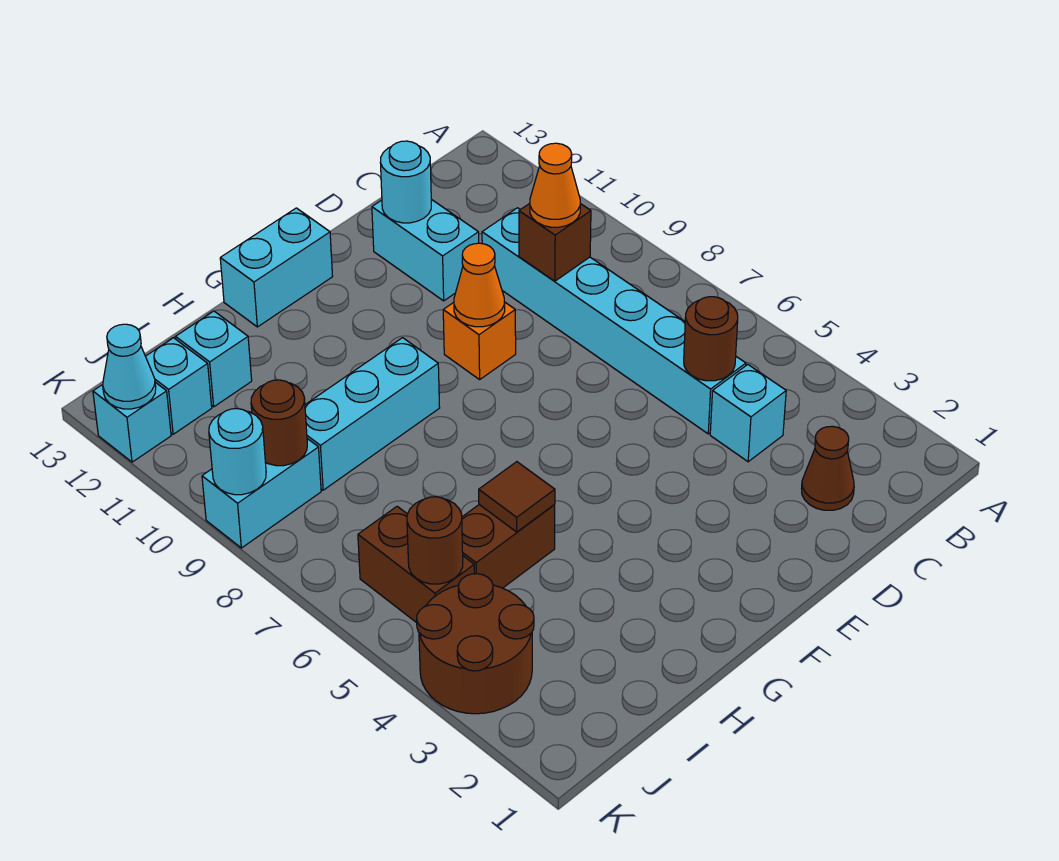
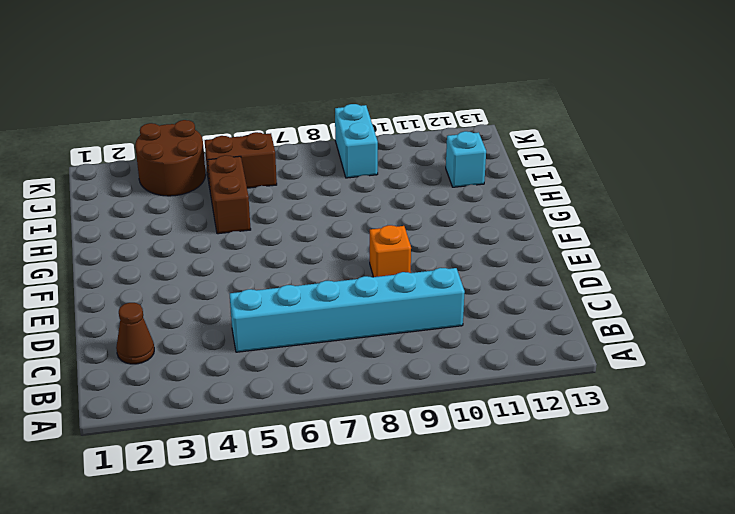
none -> cyan 1x1 brick [710,365,786,462]
none -> cyan 1x2 brick [372,199,479,301]
none -> cyan 1x2 brick [220,208,333,327]

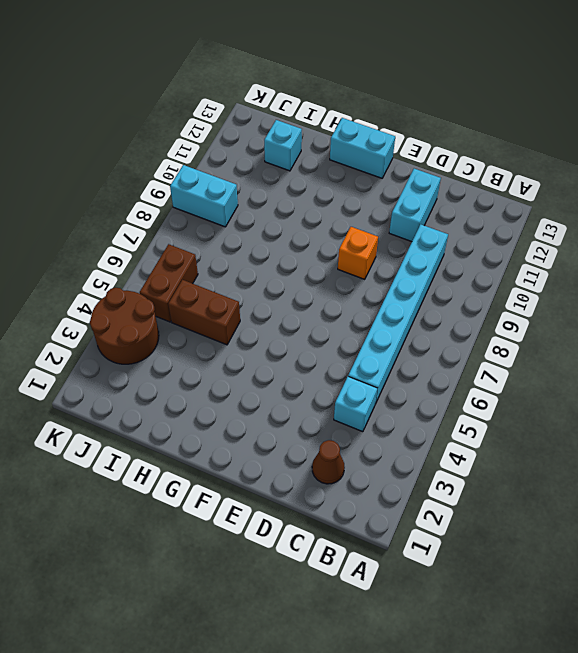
none -> cyan 1x3 brick [305,338,440,490]
none -> cyan 1x1 brick [145,338,212,434]
none -> cyan 1x1 brick [93,382,171,462]

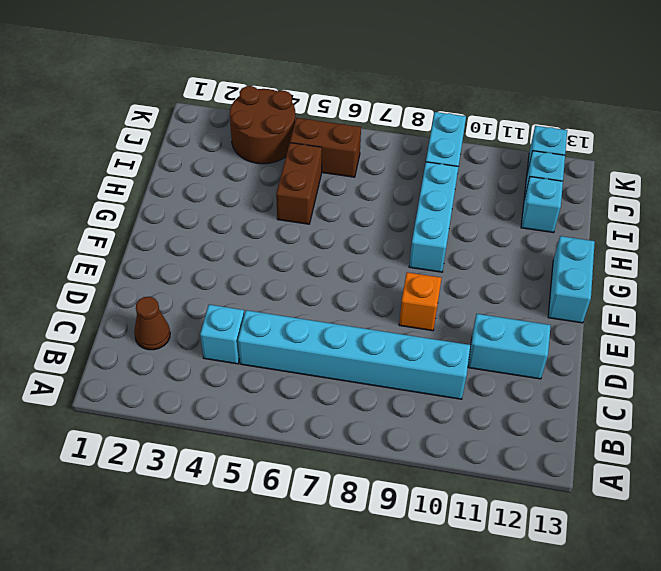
none -> brown 1x1 round brick [684,297,738,381]
none -> brown 1x1 brick [519,203,591,281]
none -> cyan 1x1 round brick [380,141,431,223]

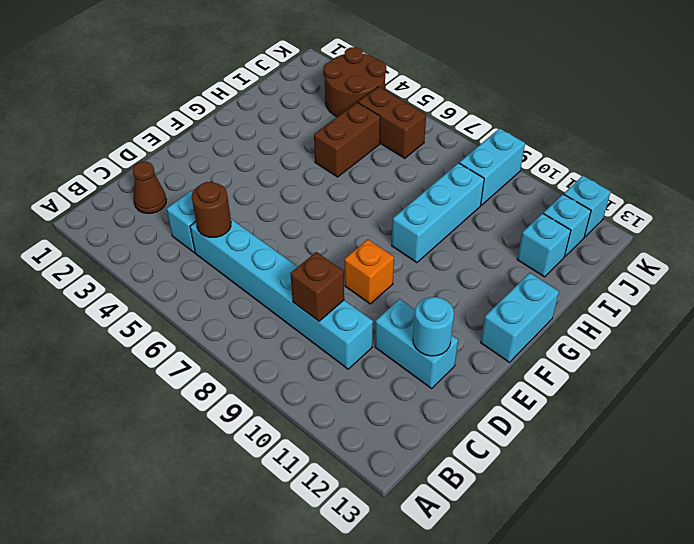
none -> orange 1x1 cone [454,243,505,327]
none -> brown 1x1 tile [479,462,555,532]
none -> brown 1x1 round brick [407,497,463,584]

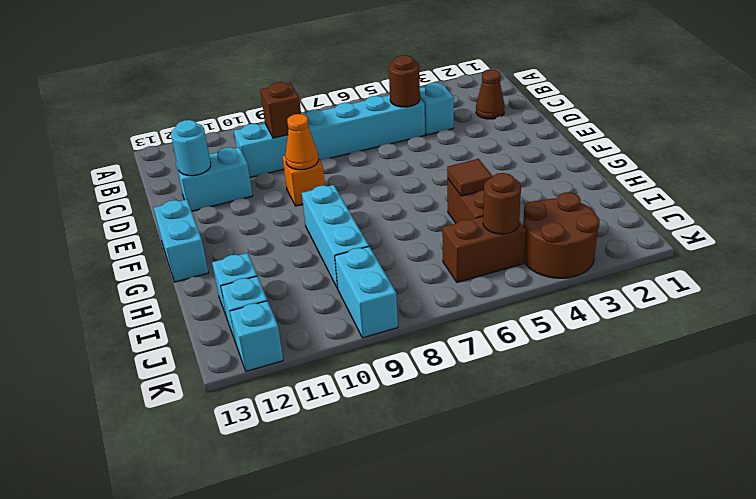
none -> brown 1x1 round brick [251,380,307,466]
none -> cyan 1x1 round brick [209,409,266,495]
none -> cyan 1x1 cone [103,324,156,409]

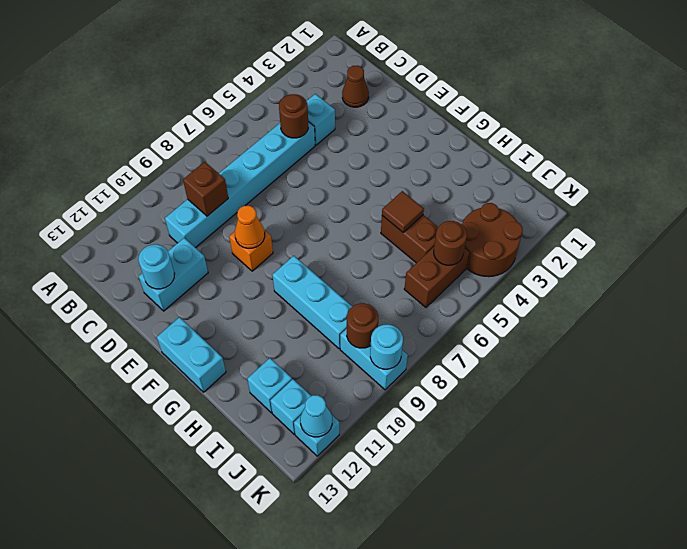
none -> orange 1x1 cone [530,143,580,227]

